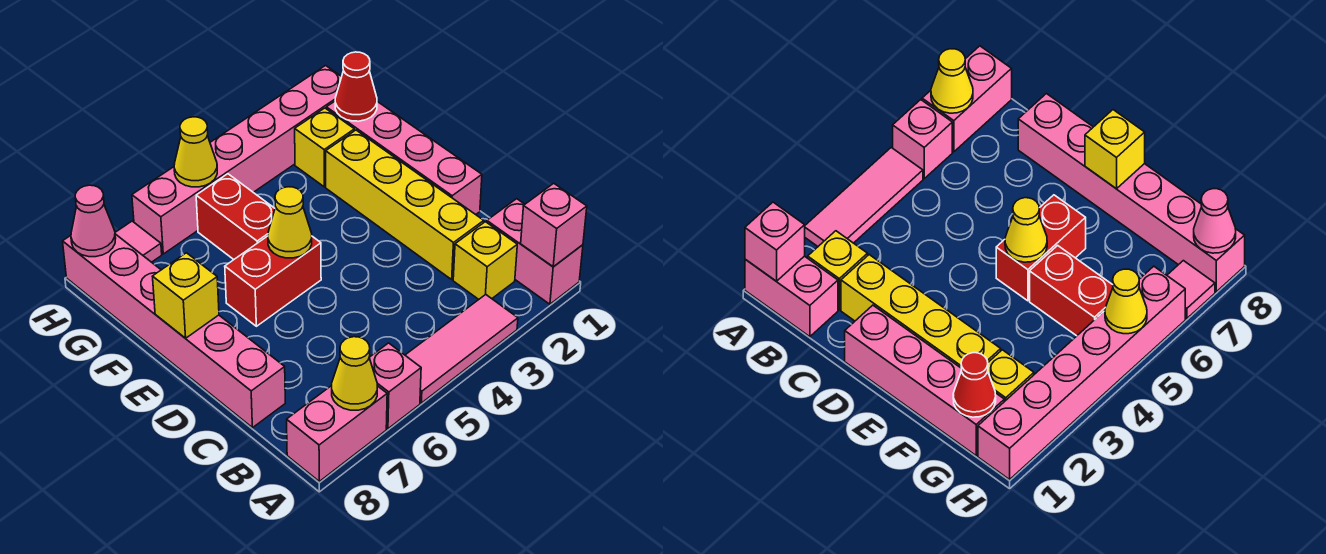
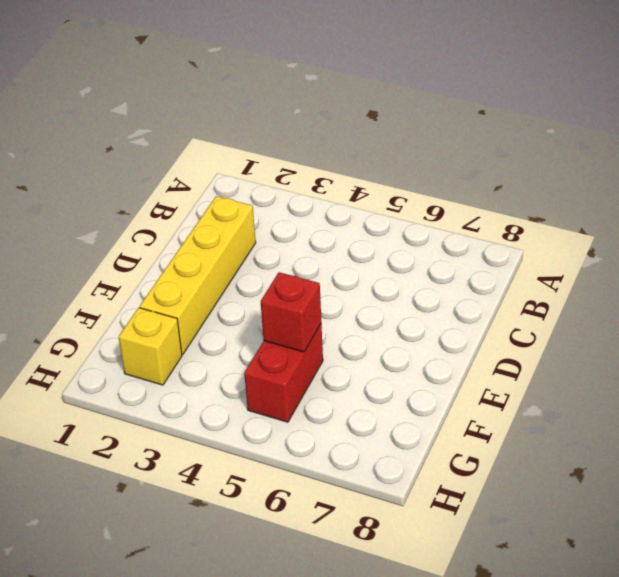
red 1x1 brick [261,272,321,352] -> none
none -> pink 1x2 brick [487,199,583,304]
none -> pink 1x3 tile [405,294,518,403]
none -> pink 1x1 brick [369,343,421,429]

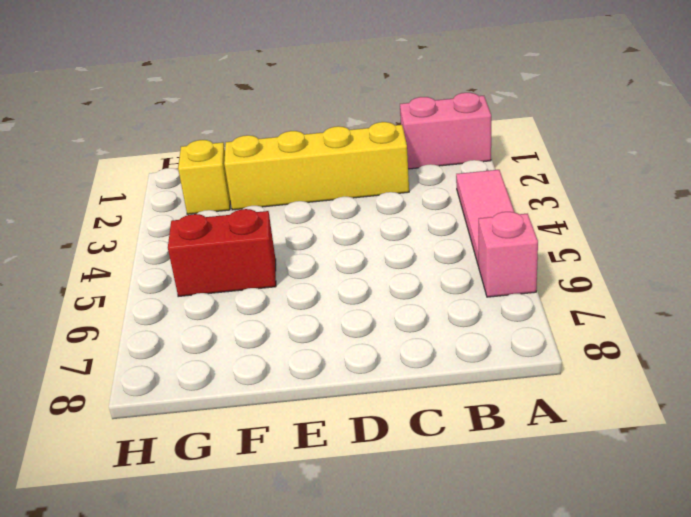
none -> pink 1x2 brick [287,386,387,481]
none -> yellow 1x1 brick [453,222,517,299]
none -> pink 1x6 brick [63,234,285,428]

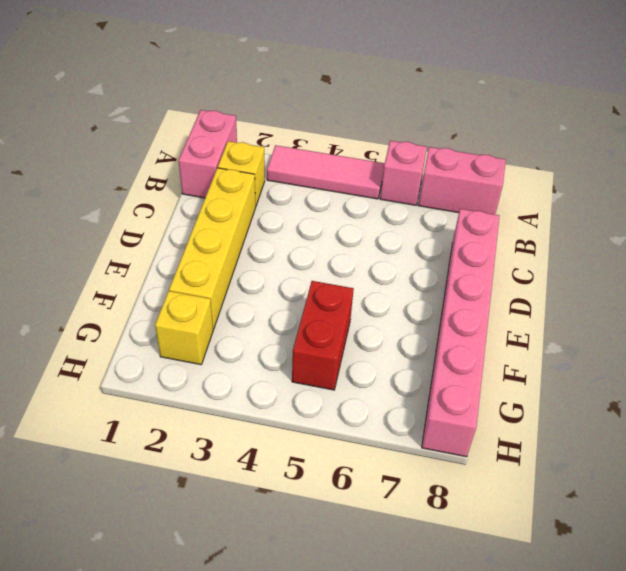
none -> pink 1x4 brick [326,101,482,215]
none -> red 1x2 brick [225,236,321,326]
none -> pink 1x6 brick [132,66,342,254]

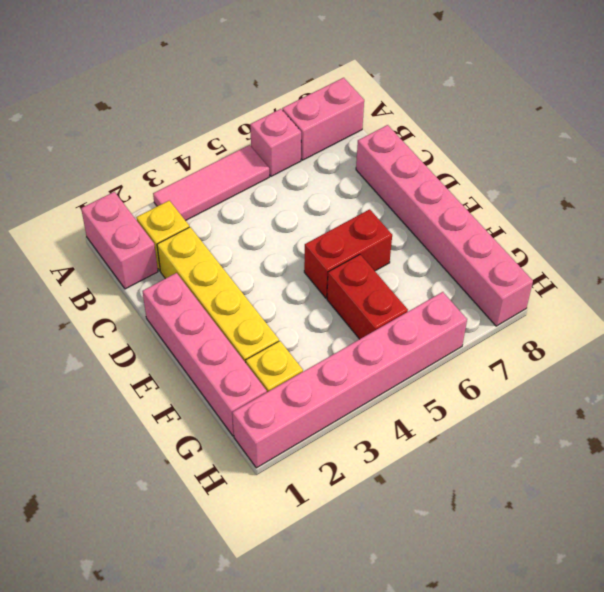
none -> pink 1x1 tile [115,221,162,262]
none -> pink 1x1 brick [521,183,587,267]
none -> yellow 1x1 cone [332,337,377,410]

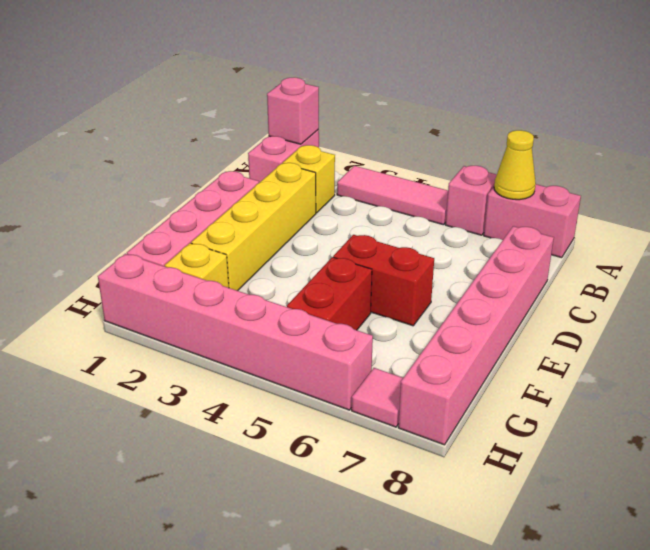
none -> yellow 1x1 cone [268,187,312,258]
none -> yellow 1x1 brick [152,253,219,338]
none -> red 1x1 cone [335,52,377,121]

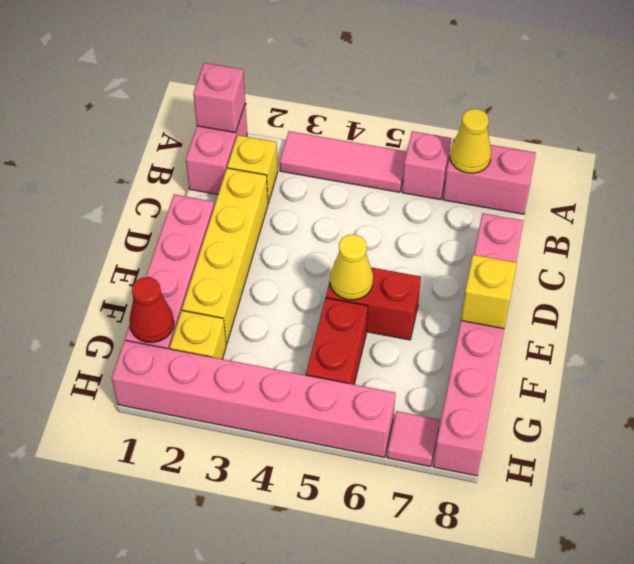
none -> yellow 1x1 cone [174,117,217,187]
none -> pink 1x1 cone [71,185,116,257]

